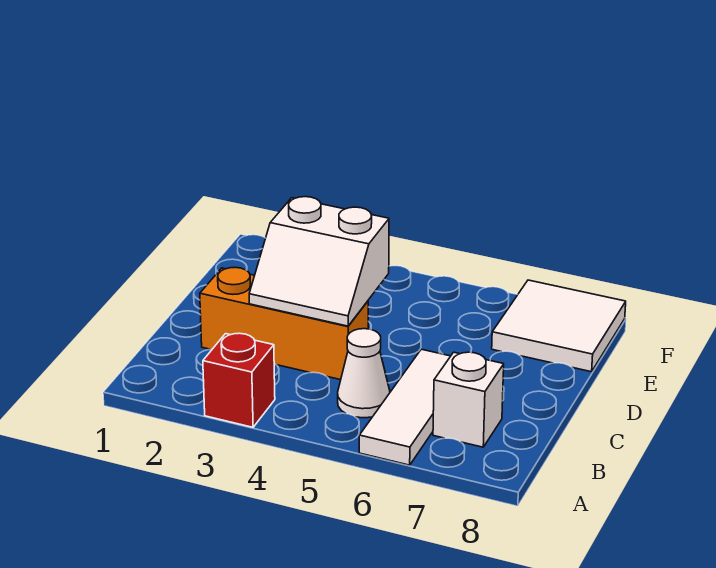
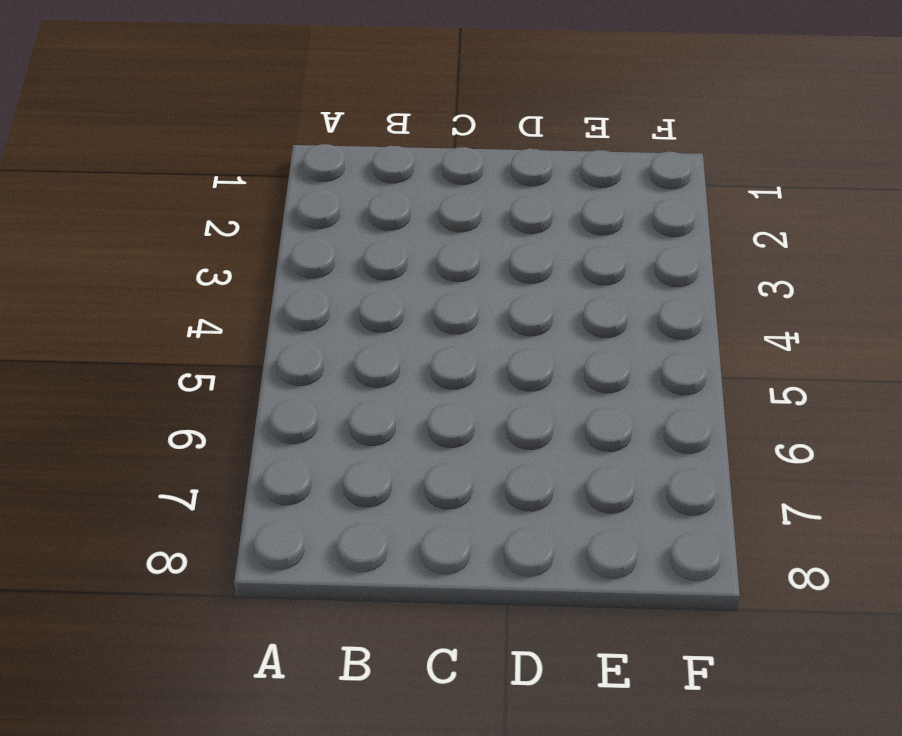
none -> red 1x1 brick [203,333,275,427]
none -> white 1x3 tile [359,349,450,465]

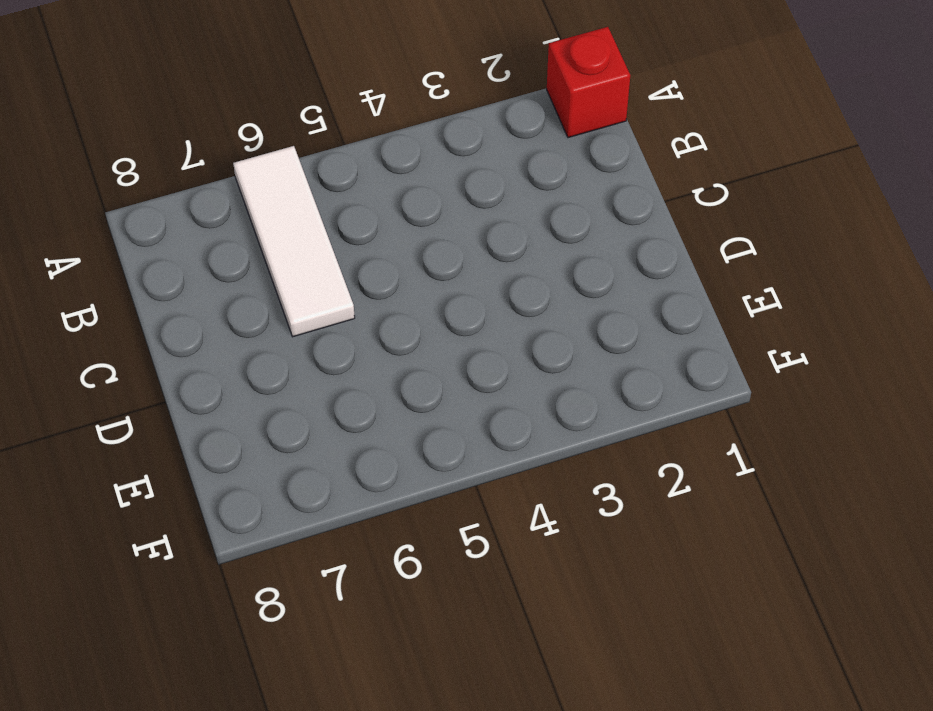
red 1x1 brick [547,27,630,138] -> red 1x1 brick moved to [203,333,275,427]
none -> white 1x1 cone [338,329,390,418]
none -> white 1x1 brick [433,352,504,447]

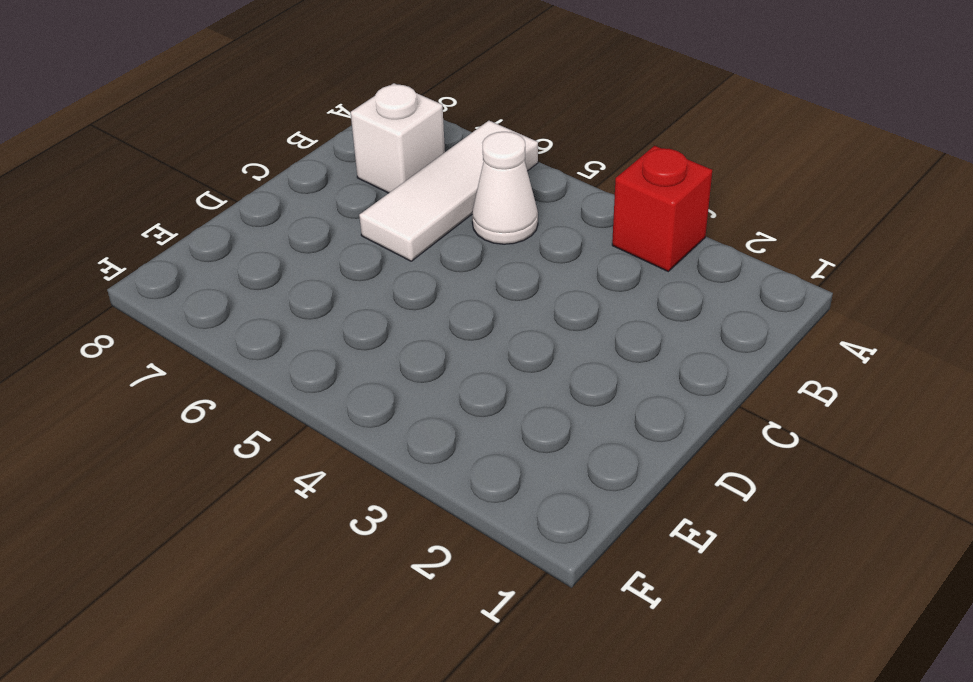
none -> orange 1x3 brick [200,267,368,380]
none -> white 2x2 tile [492,280,626,372]

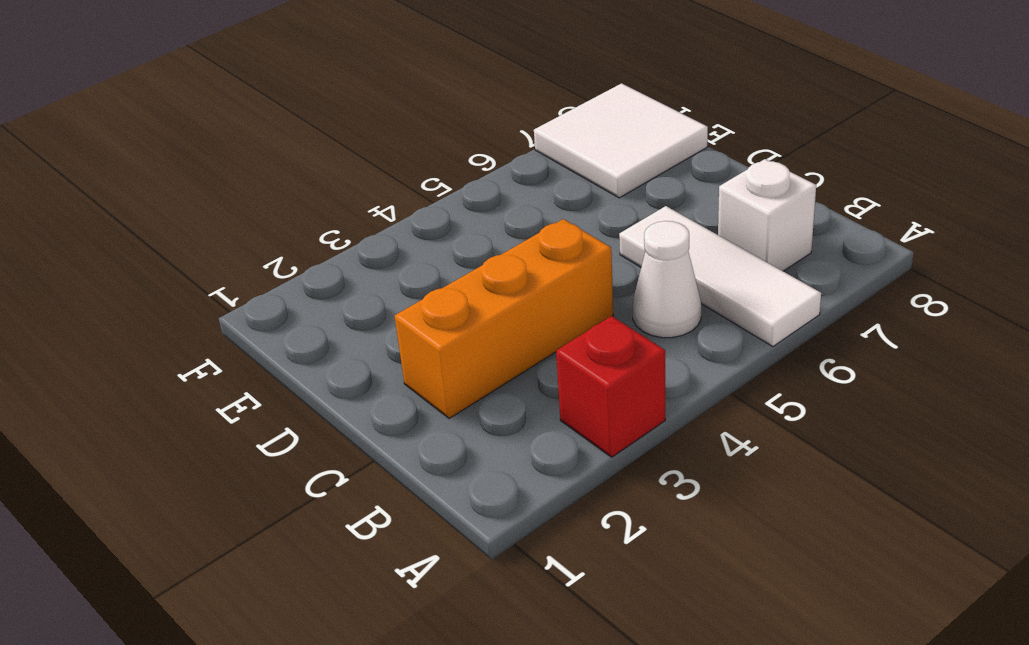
none -> white 2x2 slope [249,197,389,326]

